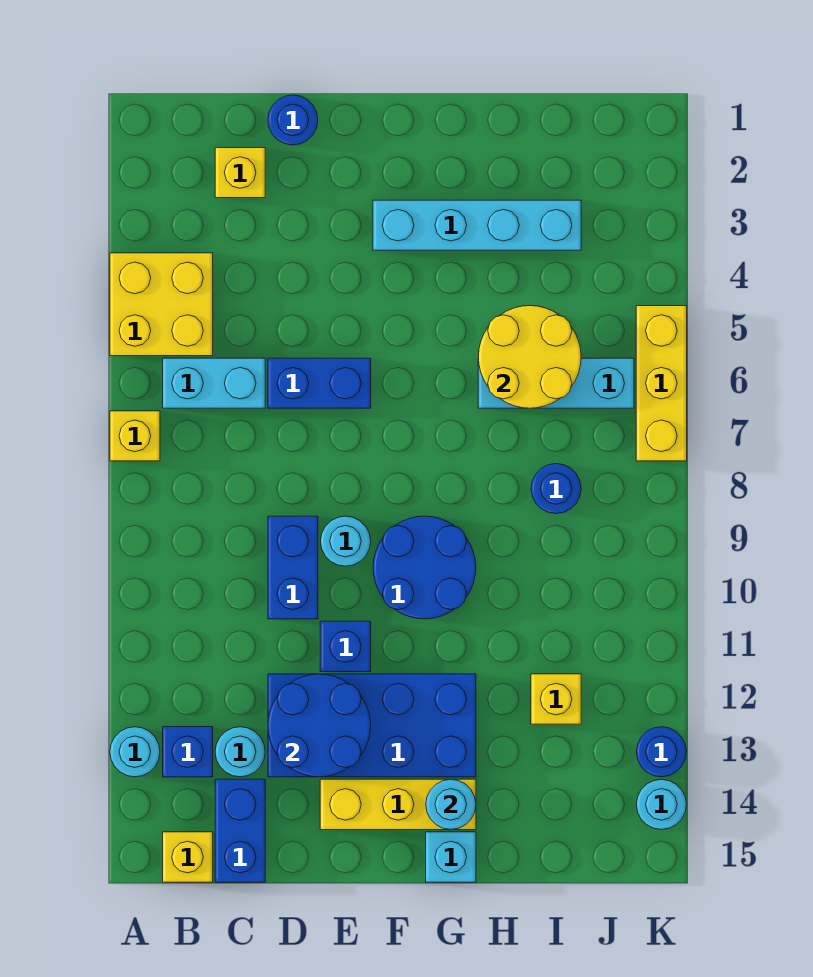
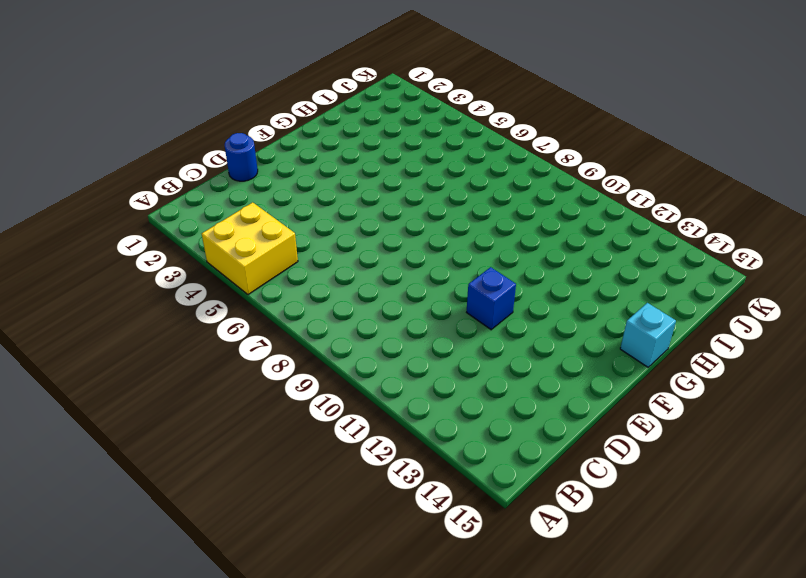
none -> yellow 1x1 brick [110,411,160,461]
none -> cyan 1x1 round brick [110,727,160,777]
none -> cyan 1x2 brick [163,358,265,408]

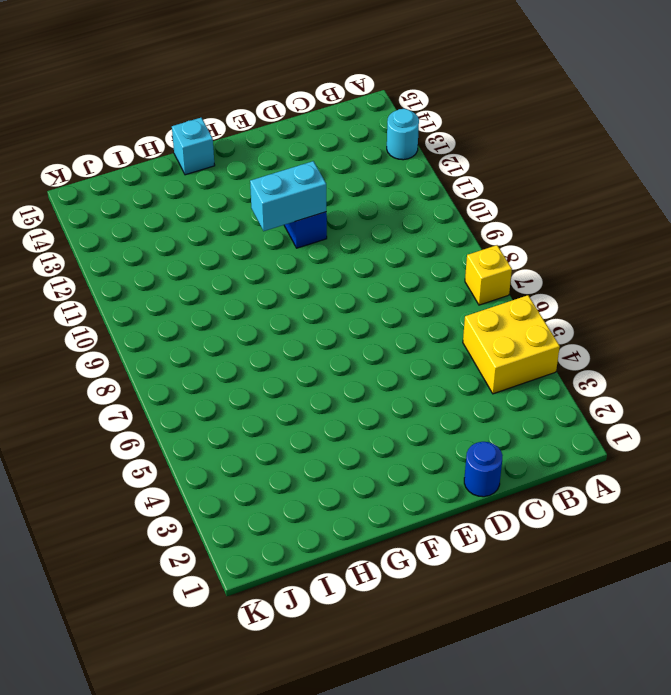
cyan 1x2 brick [250,161,326,231] -> cyan 1x2 brick moved to [163,358,265,408]
none -> blue 1x1 brick [163,727,213,777]
none -> yellow 1x1 brick [163,832,213,882]
none -> yellow 1x1 brick [215,148,265,198]

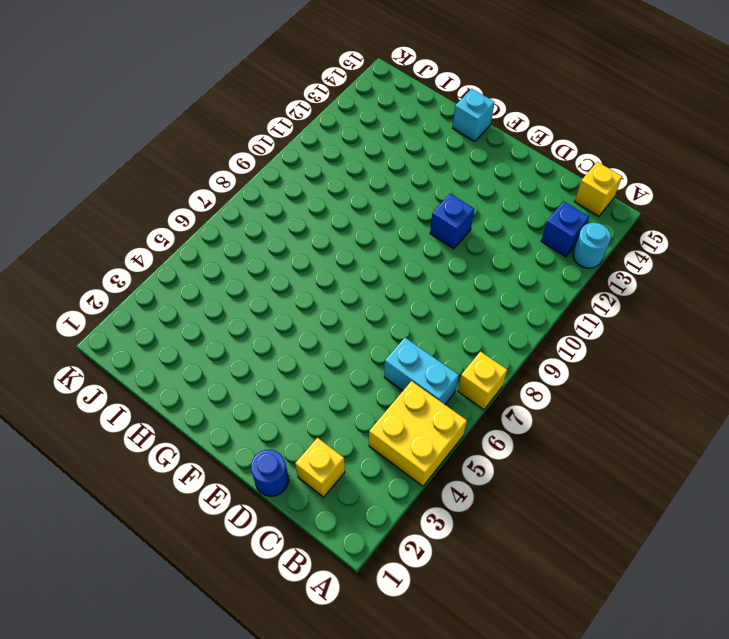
none -> cyan 1x1 round brick [215,727,265,777]
none -> blue 1x2 brick [215,779,265,882]
none -> blue 1x2 brick [268,358,371,408]

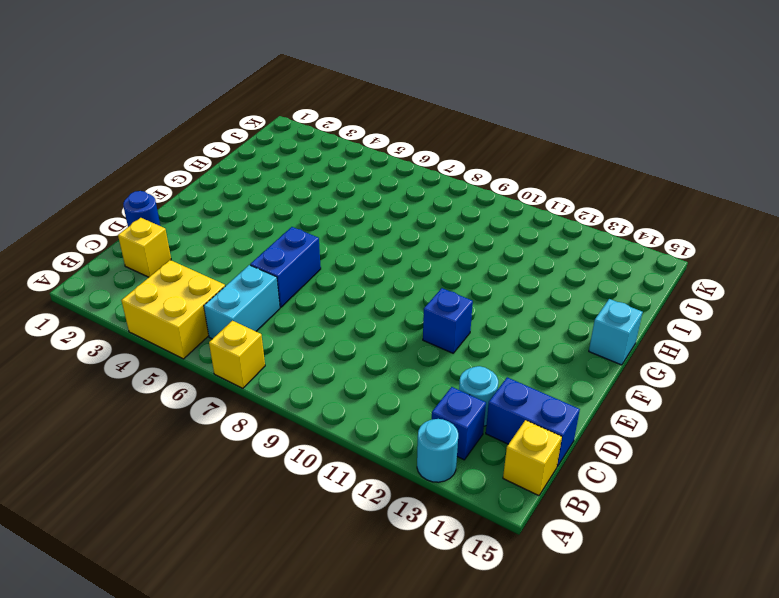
none -> blue 1x2 brick [268,516,318,619]
none -> blue 2x4 brick [268,674,476,777]
none -> cyan 1x1 round brick [321,516,371,566]

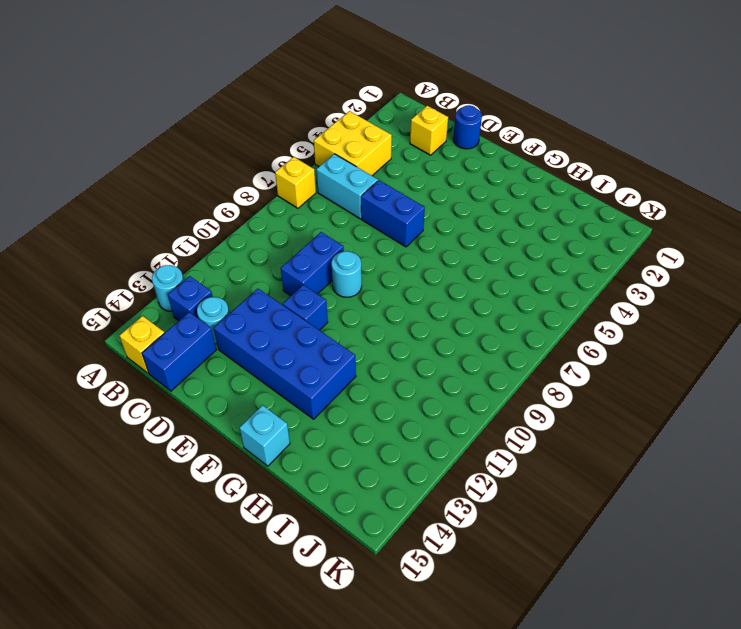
none -> yellow 1x3 brick [320,779,476,830]
none -> cyan 1x4 brick [373,200,581,250]
none -> blue 2x2 round brick [373,516,476,619]

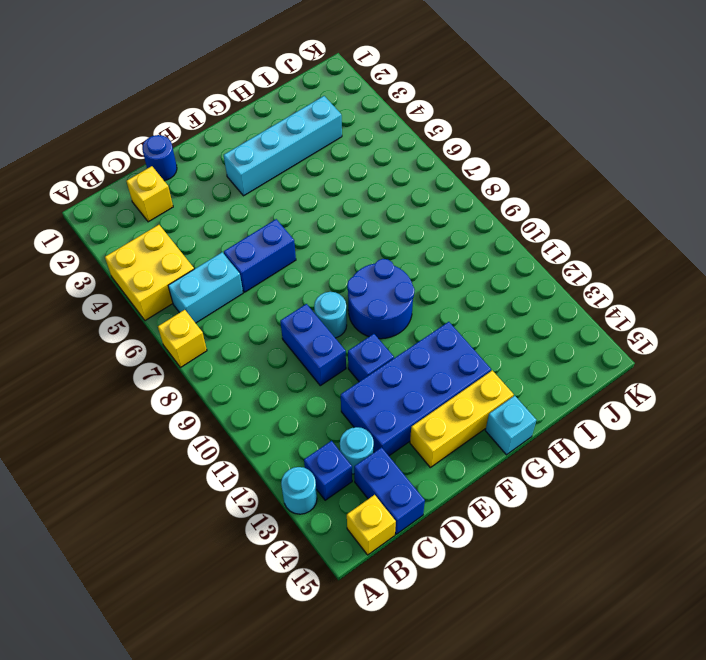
none -> cyan 1x3 brick [478,358,634,408]
none -> blue 1x1 round brick [531,464,581,514]
none -> yellow 1x1 brick [531,674,581,724]

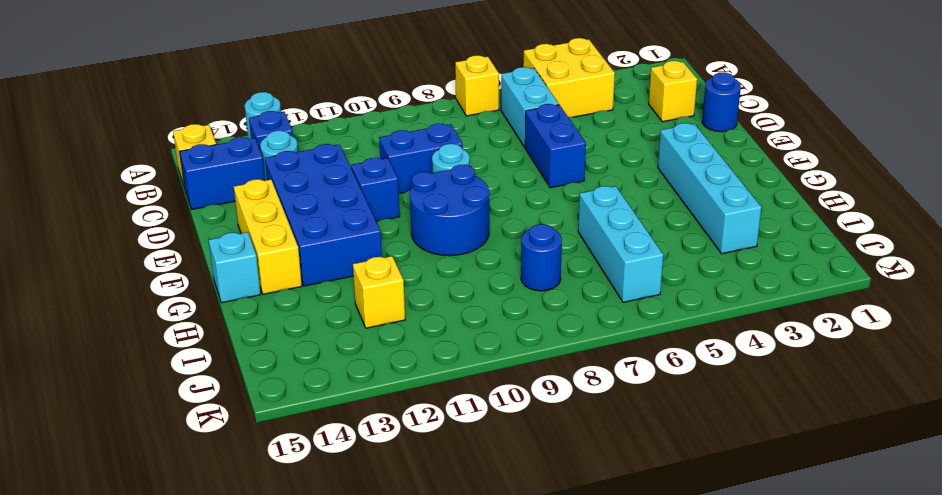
none -> yellow 1x3 brick [636,306,687,461]
none -> blue 1x1 round brick [636,727,686,777]
none -> cyan 1x1 round brick [636,779,686,830]

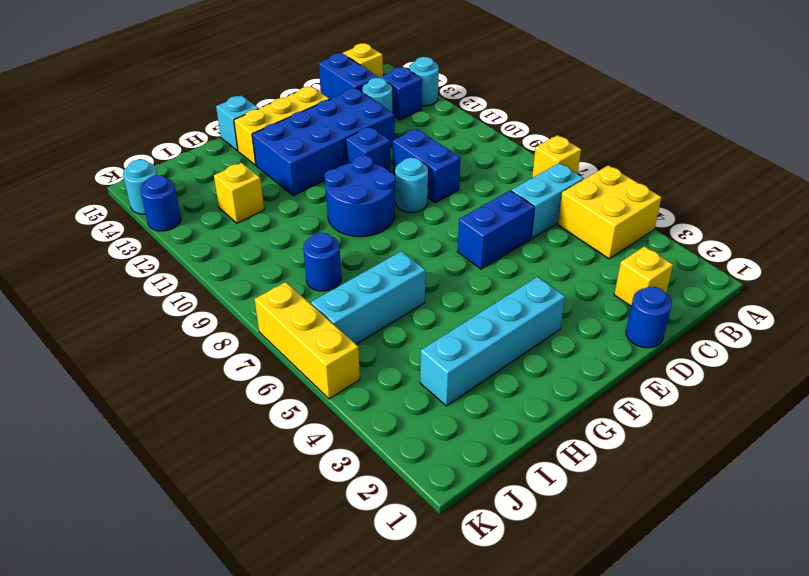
none -> blue 2x2 round brick [268,674,371,777]
none -> cyan 1x1 round brick [426,779,476,830]
none -> yellow 2x2 round brick [478,306,581,408]

